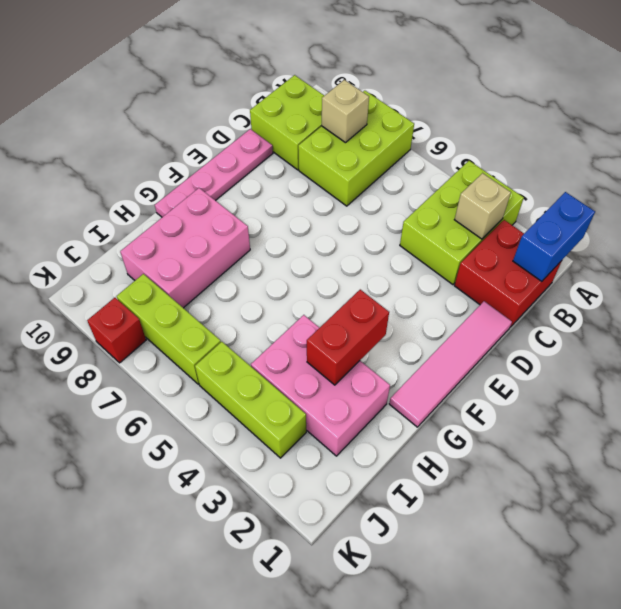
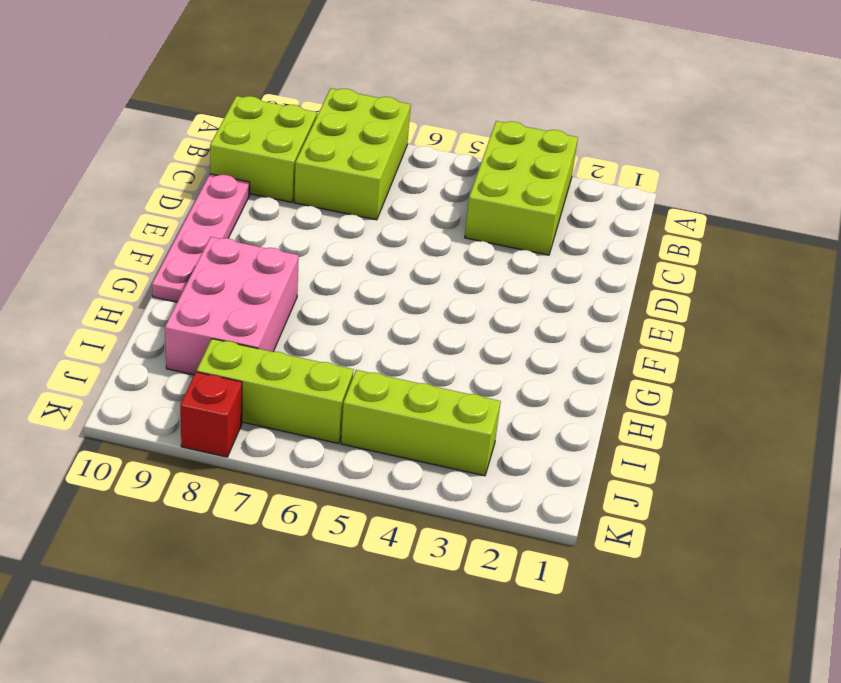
none -> red 2x2 brick [454,220,562,327]
none -> pink 1x4 tile [389,301,512,427]
none -> pink 2x3 brick [251,315,390,456]

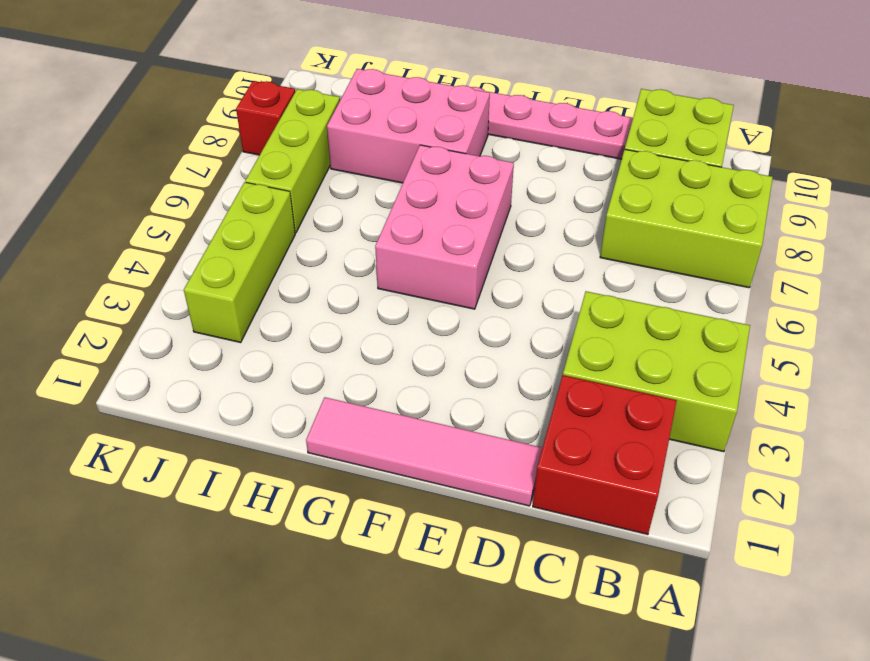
pink 2x3 brick [375,145,514,309] -> pink 2x3 brick moved to [251,315,390,456]
none -> blue 1x2 brick [513,192,595,281]
none -> tan 1x1 brick [454,173,511,239]
none -> tan 1x1 brick [322,80,369,143]

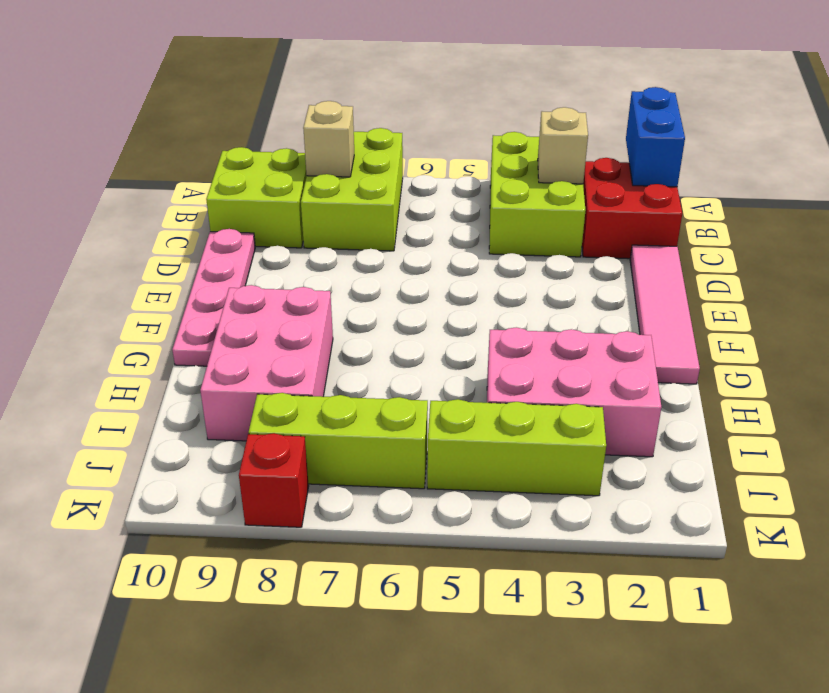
none -> red 1x2 brick [307,290,389,385]

